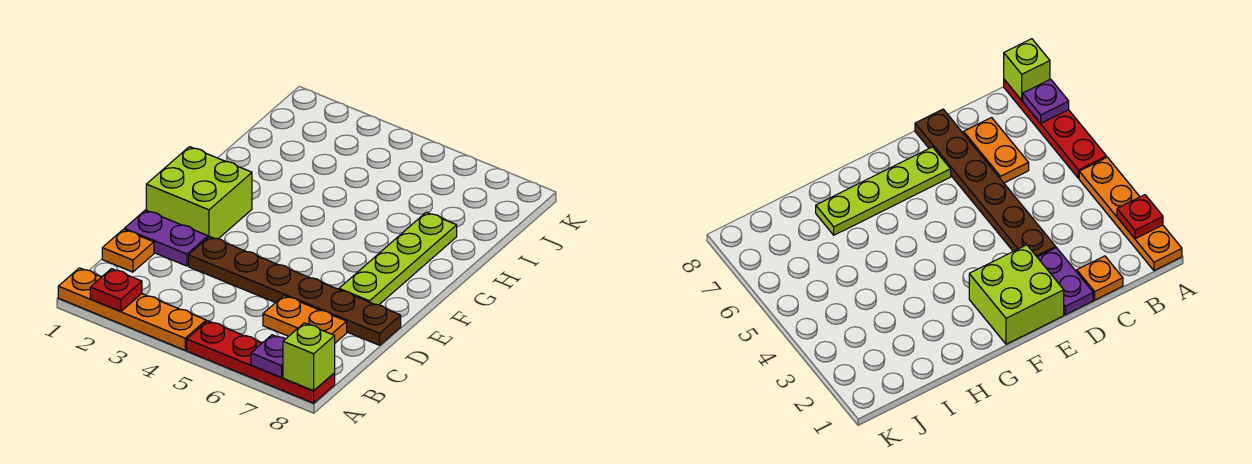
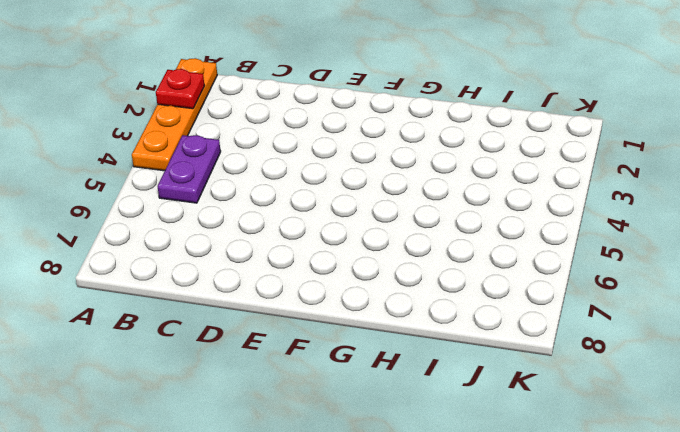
purple 1x2 plate [158,135,221,203] -> purple 1x2 plate moved to [124,210,208,266]
none -> red 1x4 plate [187,321,335,403]
none -> orange 1x1 plate [102,229,154,272]

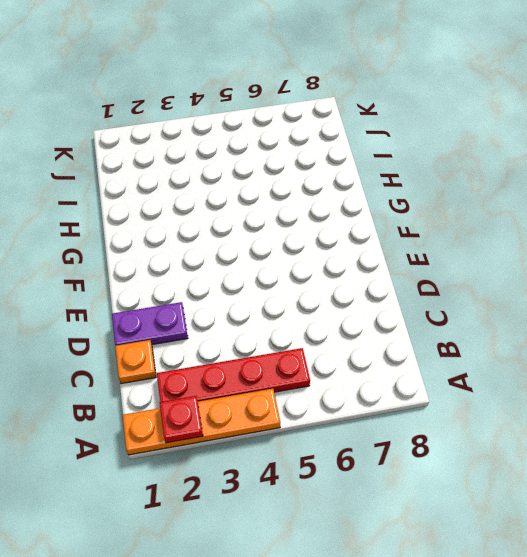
red 1x4 plate [157,348,310,402] -> red 1x4 plate moved to [187,321,335,403]
none -> orange 1x2 plate [263,296,347,343]
none -> brown 1x6 plate [189,237,401,345]

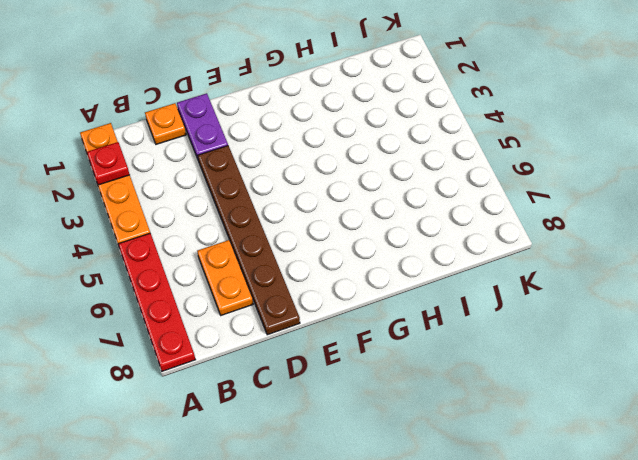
none -> lime 2x2 brick [146,147,252,239]
none -> lime 1x4 plate [339,212,457,305]

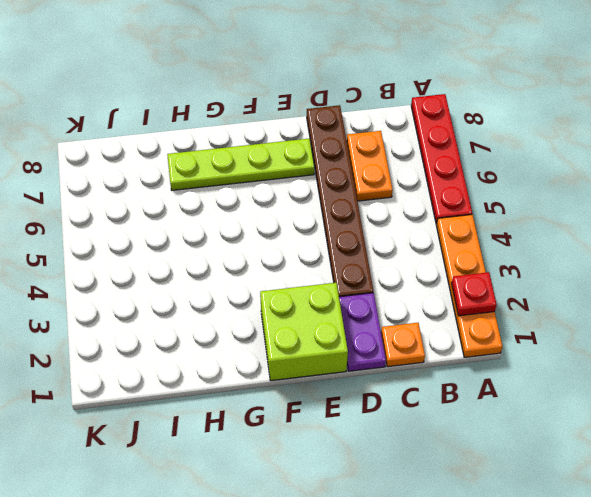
none -> purple 1x1 plate [251,335,285,377]
none -> lime 1x1 brick [283,323,335,391]

